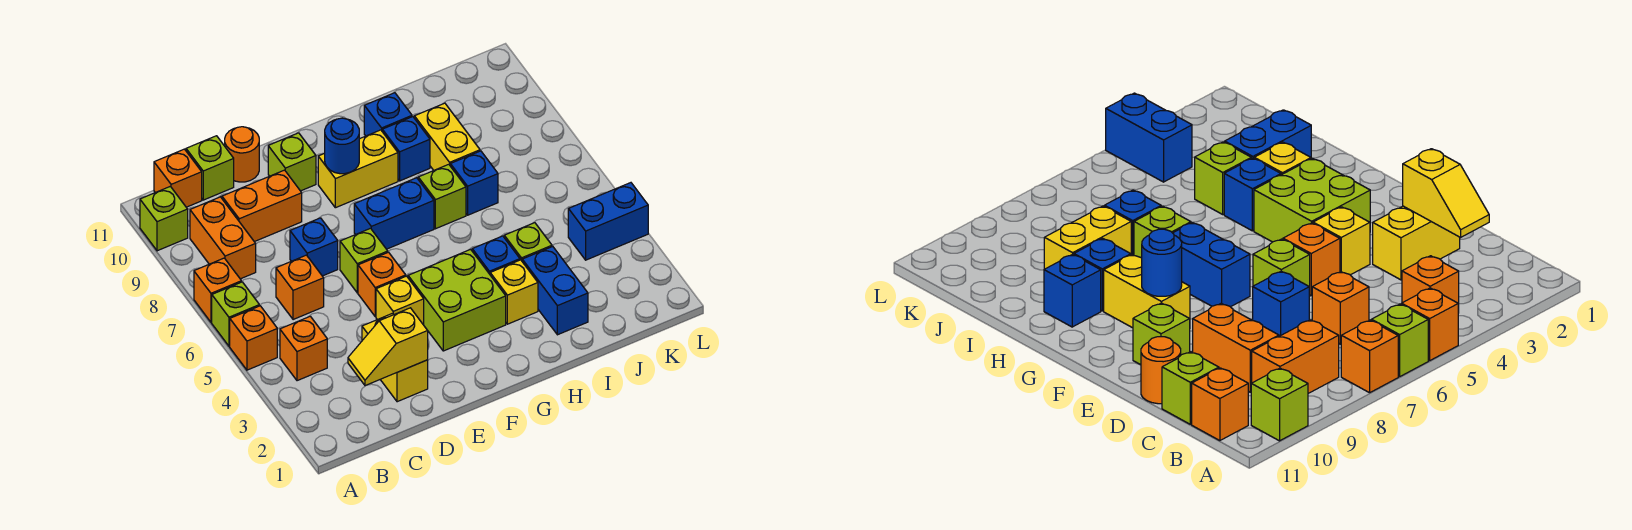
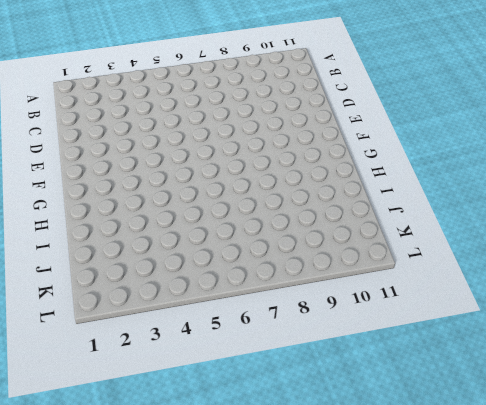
none -> orange 1x1 brick [230,306,277,370]
none -> lime 1x1 brick [212,282,259,346]
none -> orange 1x1 brick [194,258,241,322]
none -> lime 1x1 brick [140,186,188,251]

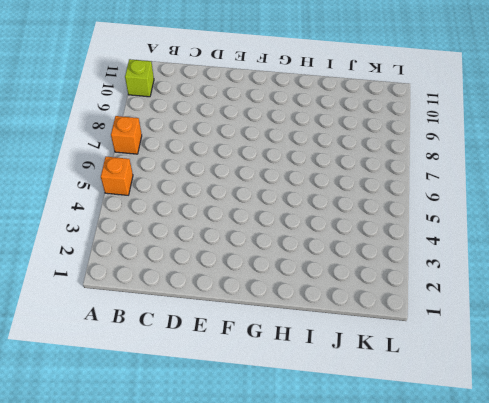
none -> lime 1x1 brick [212,282,259,346]
none -> orange 1x1 brick [280,316,327,381]
none -> orange 1x2 brick [190,197,256,279]
none -> orange 1x1 brick [154,149,202,207]

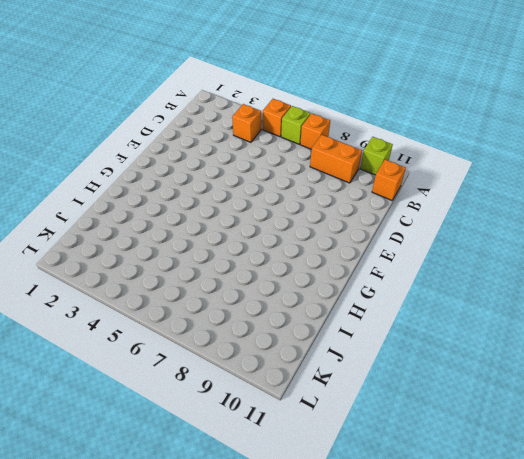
none -> orange 1x1 brick [276,255,324,320]
none -> orange 1x2 brick [222,170,302,242]
none -> lime 1x1 brick [186,136,234,200]
none -> yellow 1x2 brick [362,313,428,402]

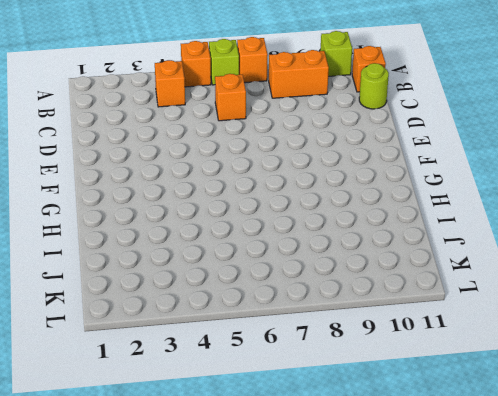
lime 1x1 round brick [359,63,389,109] -> lime 1x1 brick [186,136,234,200]
none -> orange 1x2 brick [222,170,302,242]
none -> yellow 1x2 brick [362,313,428,402]
none -> blue 1x1 brick [290,218,338,276]
none -> orange 1x1 round brick [225,127,259,182]

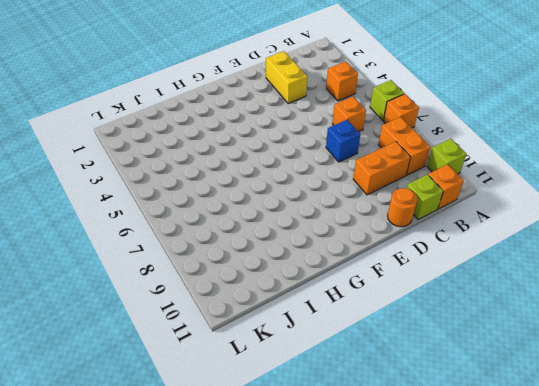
none -> orange 1x1 brick [230,306,277,370]
none -> yellow 1x1 brick [376,276,424,325]
none -> orange 1x1 brick [358,252,406,317]
none -> lime 1x1 brick [340,228,388,293]

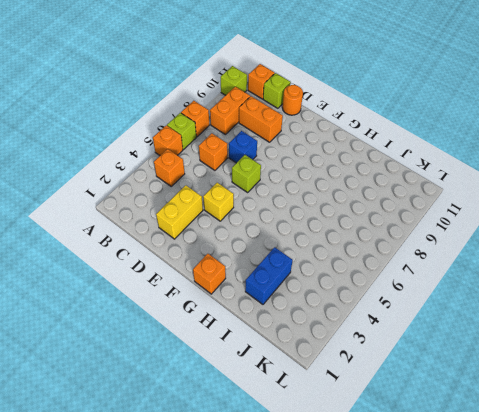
orange 1x1 brick [193,254,226,294] -> orange 1x1 brick moved to [358,252,406,317]
none -> lime 1x1 brick [268,133,316,191]
none -> lime 2x2 brick [408,249,506,351]
none -> blue 1x2 brick [354,178,434,249]
none -> yellow 1x2 brick [318,130,398,208]

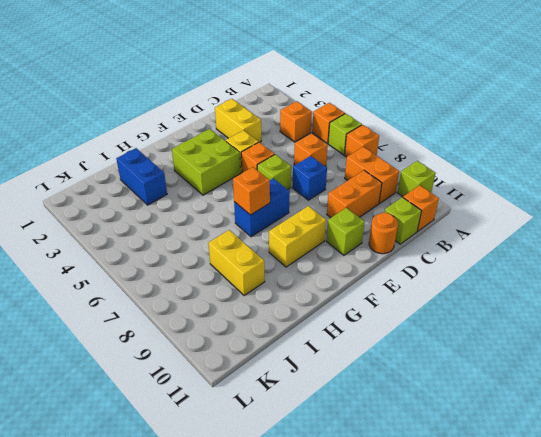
orange 1x1 brick [233,167,270,215] -> none
none -> yellow 1x1 brick [490,260,538,324]
none -> blue 1x1 brick [472,236,520,274]
none -> lime 1x1 brick [418,164,466,229]
none -> blue 1x1 brick [382,117,430,181]

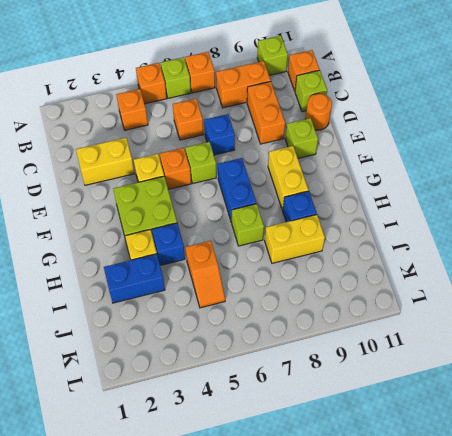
orange 1x2 slope [185,241,225,308] -> none
none -> blue 1x1 brick [364,93,412,136]
none -> lime 1x1 brick [504,223,552,261]
none -> blue 1x1 brick [450,151,498,215]
none -> blue 1x2 brick [568,183,648,260]

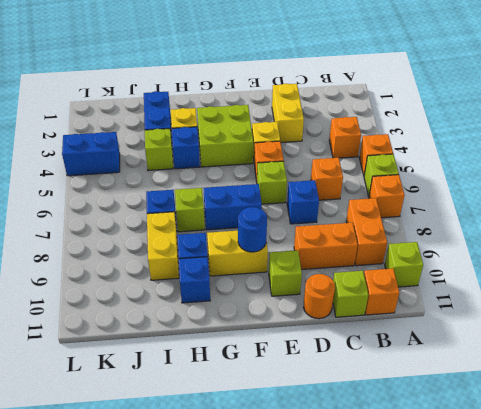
none -> yellow 1x2 slope [348,308,428,386]

